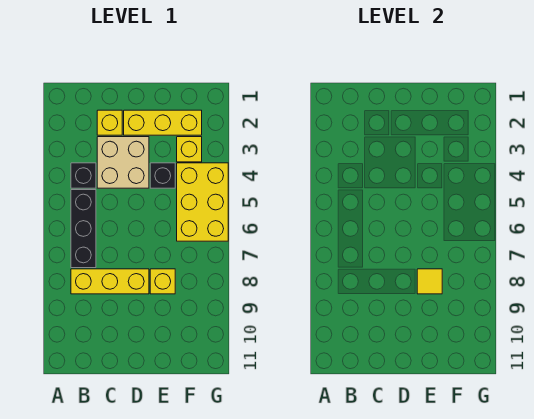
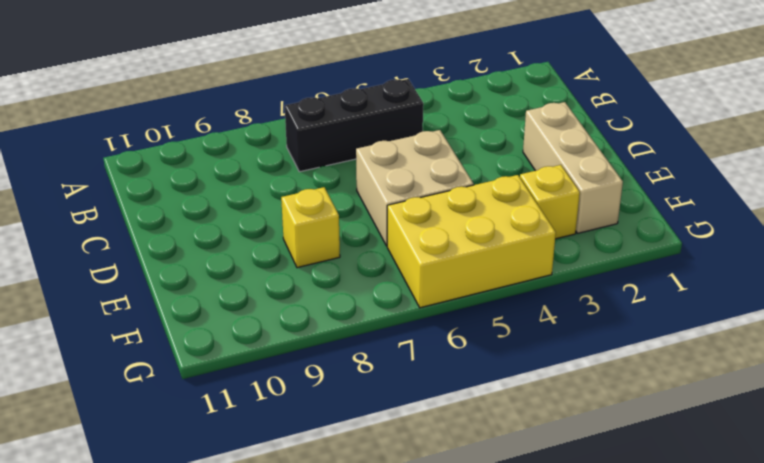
tan 1x3 brick [523,102,623,233] -> yellow 1x3 brick [124,110,202,135]
tan 2x2 brick [356,130,474,246] -> tan 2x2 brick moved to [97,137,149,188]
none -> black 1x1 brick [71,163,96,188]
none -> yellow 1x3 brick [71,269,149,294]

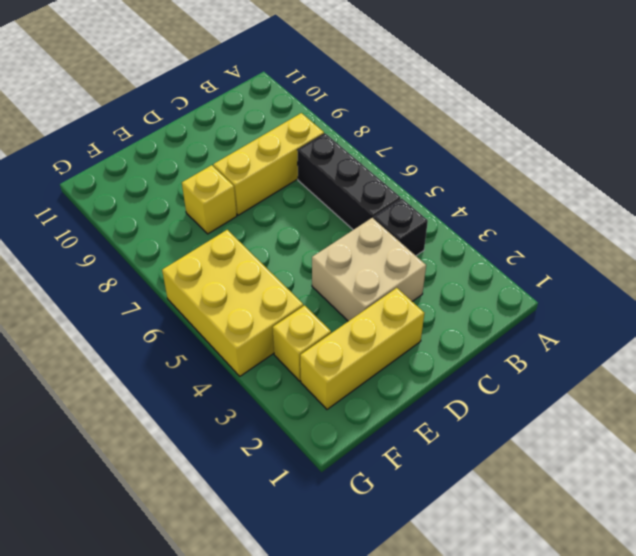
none -> yellow 1x1 brick [97,110,122,135]
none -> black 1x1 brick [150,163,175,188]

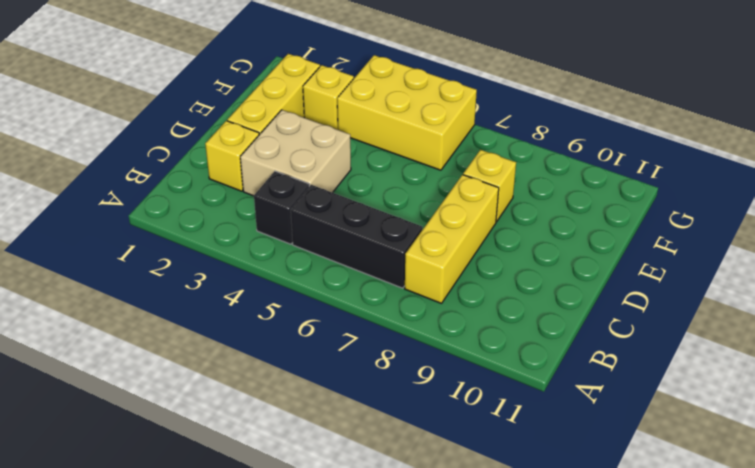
none -> black 1x1 brick [150,163,175,188]
none -> yellow 1x1 tile [417,269,442,294]

